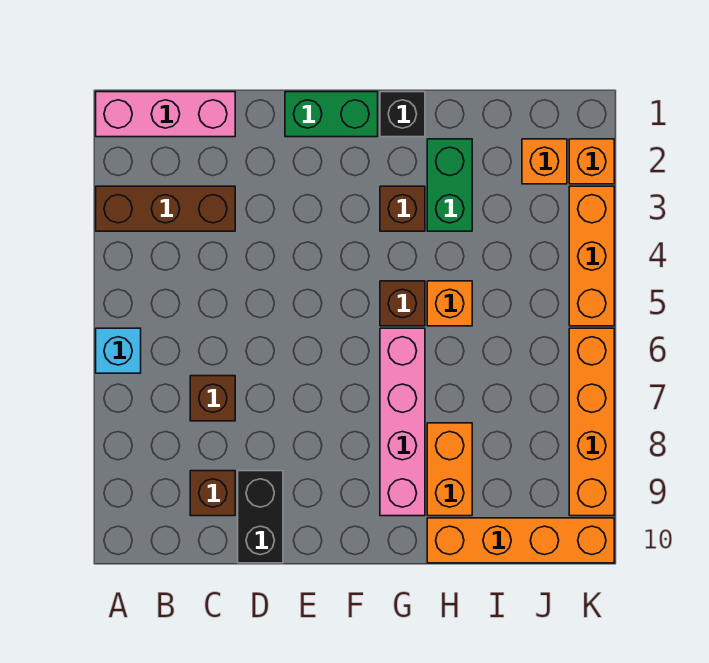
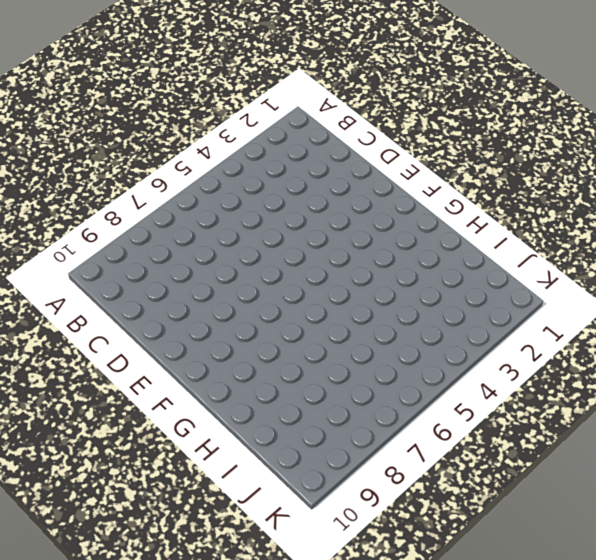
none -> pink 1x3 brick [96,92,235,137]
none -> brown 1x3 brick [96,186,235,231]
none -> cyan 1x1 brick [96,328,141,373]

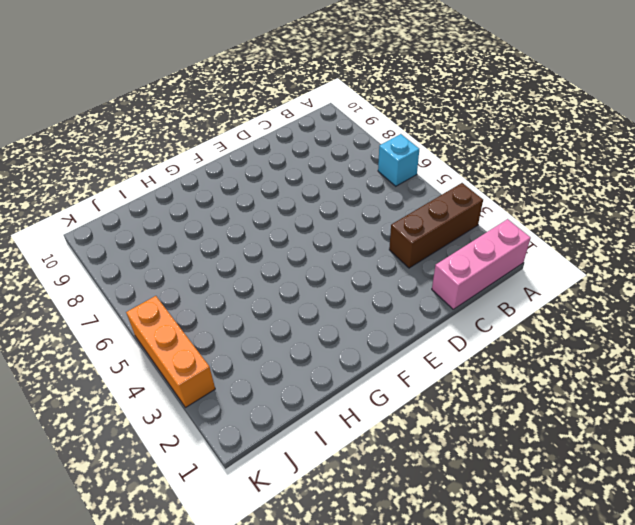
none -> brown 1x1 brick [190,376,235,421]
none -> brown 1x1 brick [190,471,235,516]
none -> black 1x2 brick [238,471,283,563]

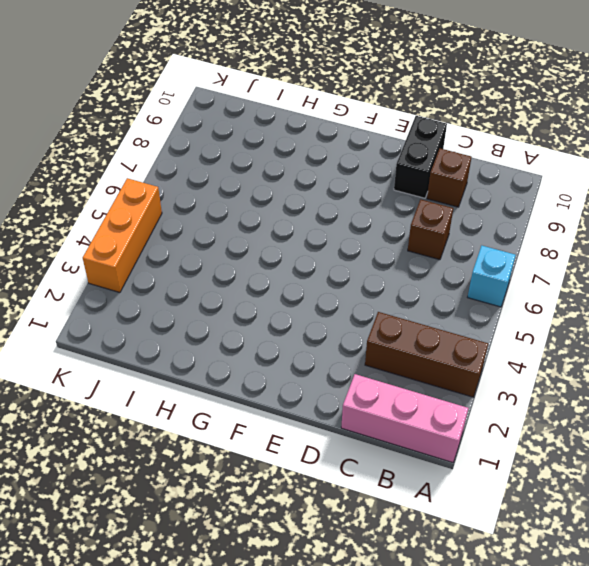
none -> green 1x2 brick [285,92,378,137]
none -> black 1x1 brick [380,92,425,137]
none -> brown 1x1 brick [380,186,425,231]

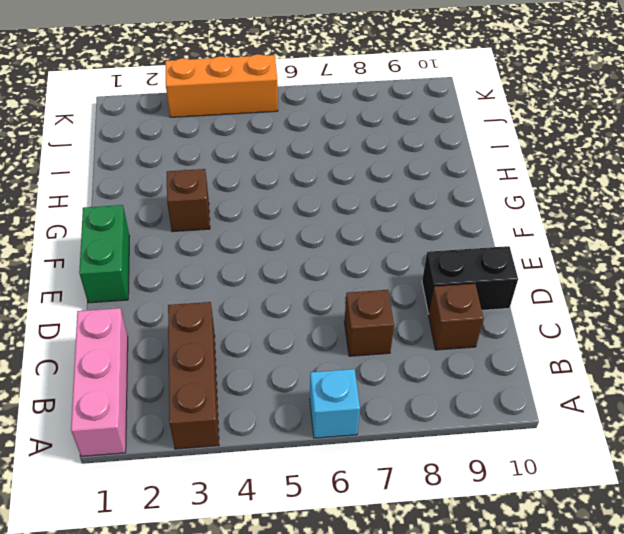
none -> black 1x1 brick [380,92,425,137]
none -> brown 1x1 brick [380,281,425,326]
none -> pink 1x4 brick [380,328,425,516]

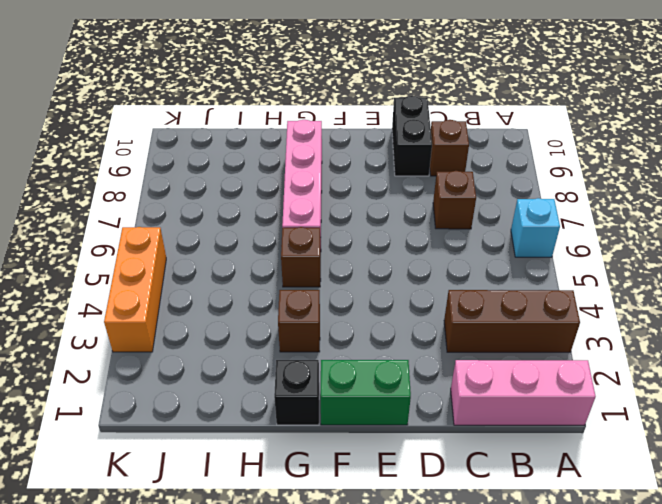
none -> green 1x2 brick [427,139,472,231]
none -> orange 1x1 brick [427,281,472,326]
none -> orange 1x2 brick [427,423,472,516]

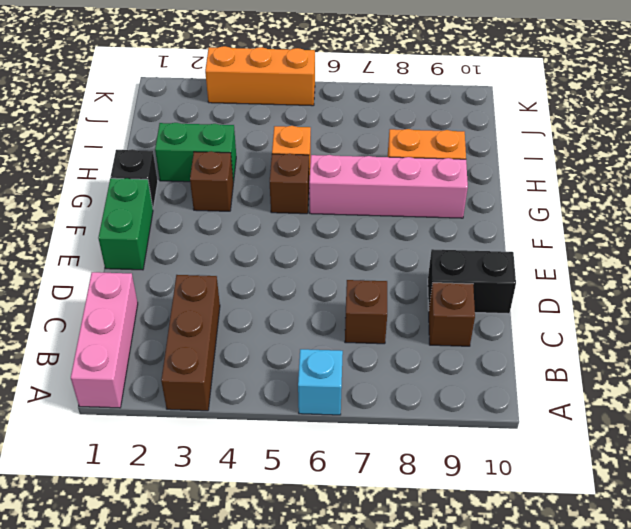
none -> orange 1x4 brick [427,518,614,563]
none -> orange 1x1 brick [522,139,567,184]
none -> orange 1x1 brick [569,139,614,184]

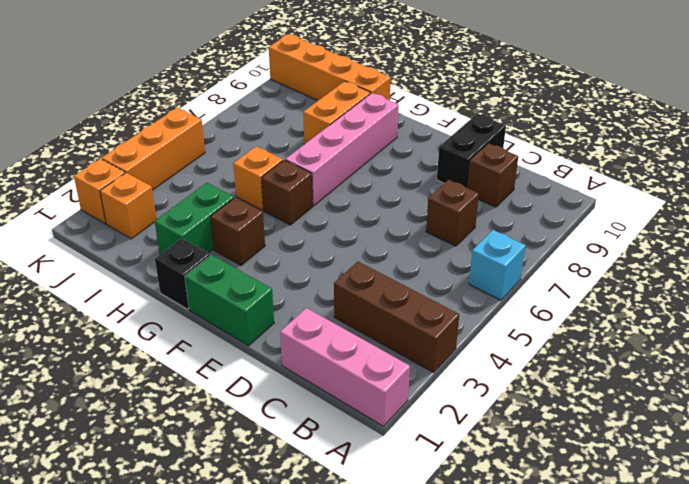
none -> orange 1x4 brick [569,328,614,516]

